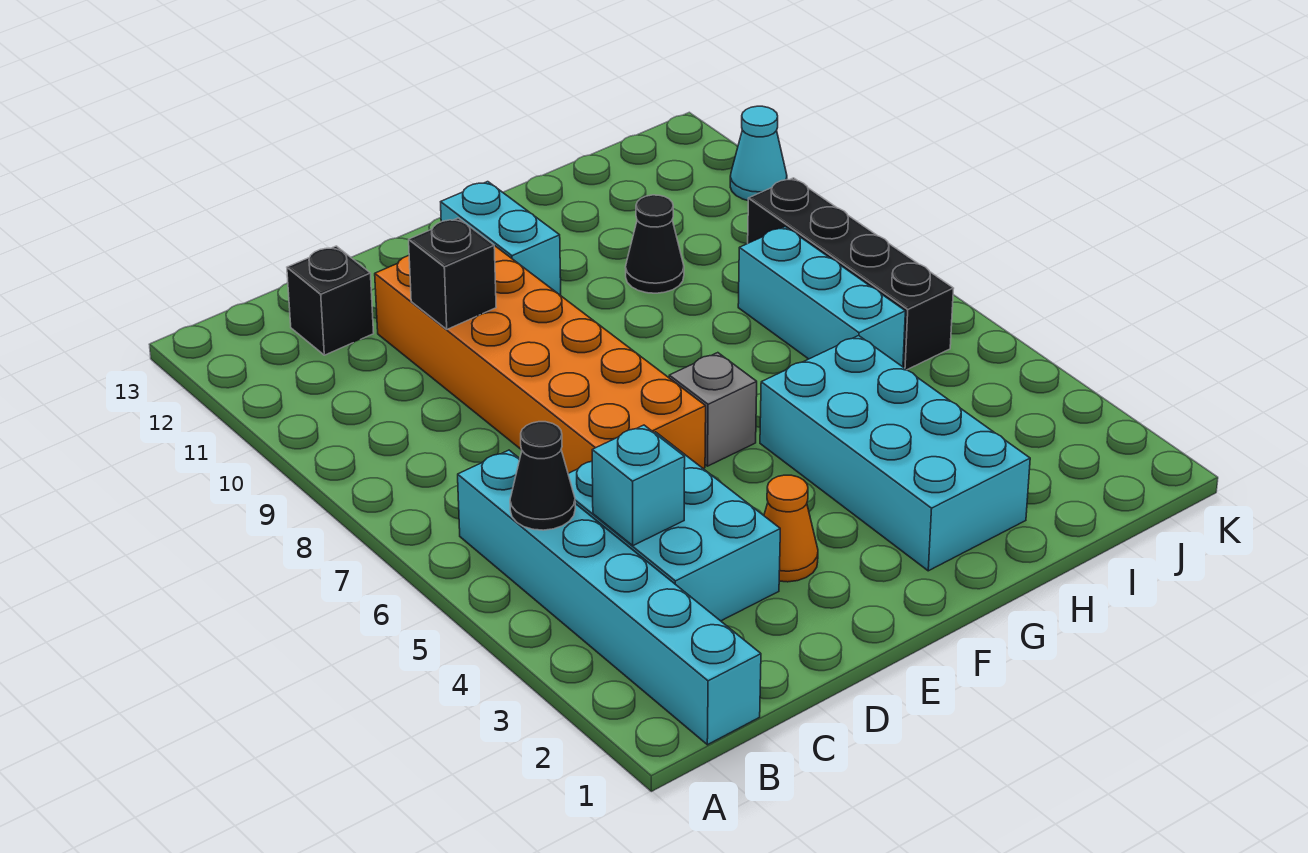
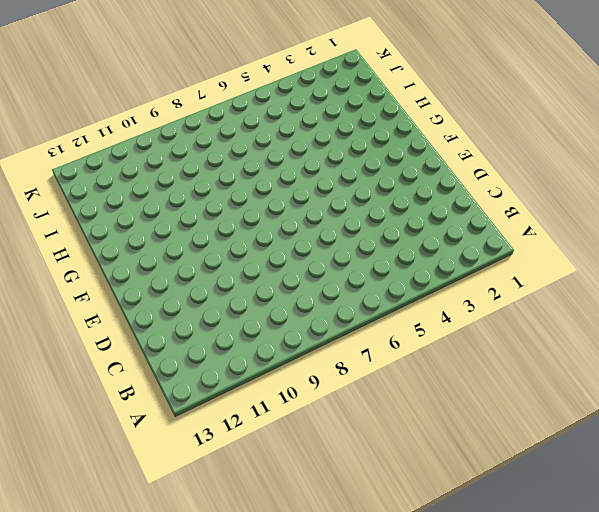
none -> cyan 1x6 brick [458,450,761,745]
none -> cyan 2x3 brick [568,432,780,621]
none -> black 1x1 brick [287,246,374,355]

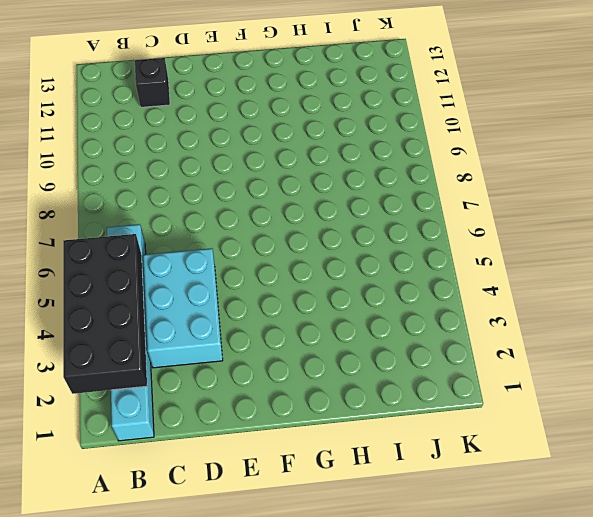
black 2x4 brick [63,234,147,394] -> black 1x1 cone [510,422,575,530]
none -> orange 2x6 brick [375,245,706,473]
none -> orange 1x1 cone [764,475,818,582]
none -> grey 1x1 brick [669,353,757,466]

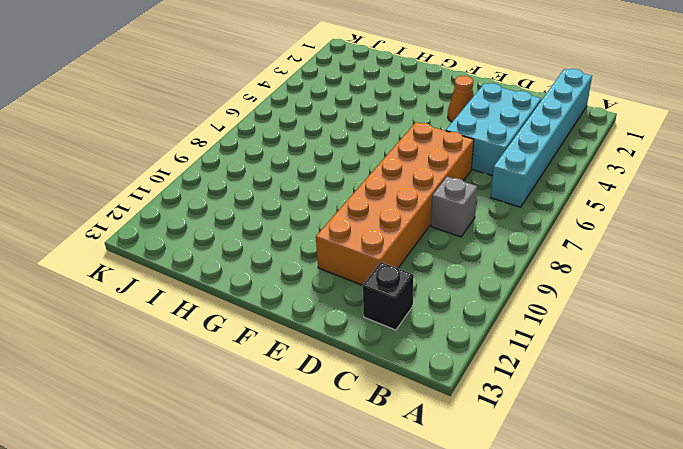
grey 1x1 brick [431,177,477,237] -> grey 1x1 brick moved to [669,353,757,466]
none -> cyan 1x2 brick [441,182,561,295]
none -> cyan 2x4 brick [760,336,1030,571]
none -> black 1x1 cone [626,195,684,293]

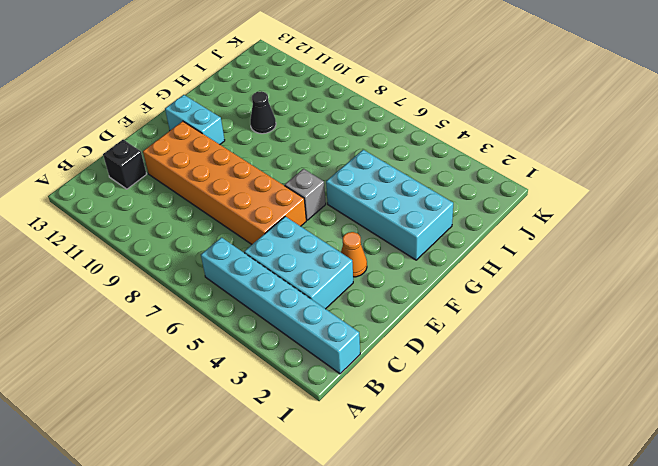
none -> cyan 1x3 brick [738,227,905,367]
none -> black 1x4 brick [748,178,954,370]
none -> cyan 1x1 cone [730,106,787,200]

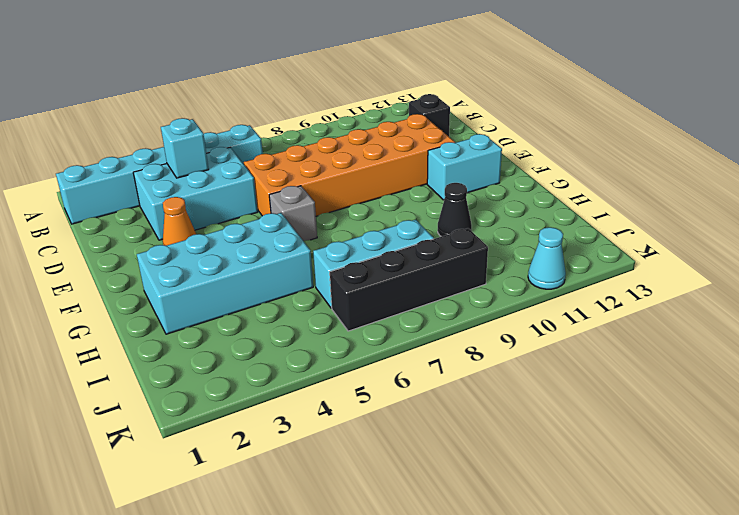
none -> black 1x1 cone [510,422,575,530]
none -> black 1x1 brick [409,218,496,329]

